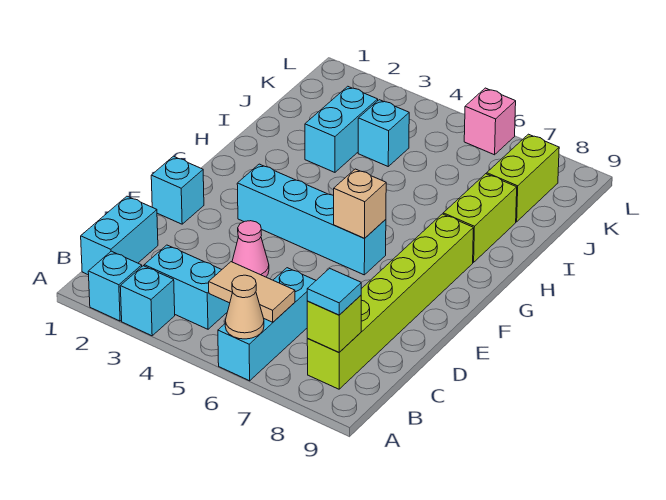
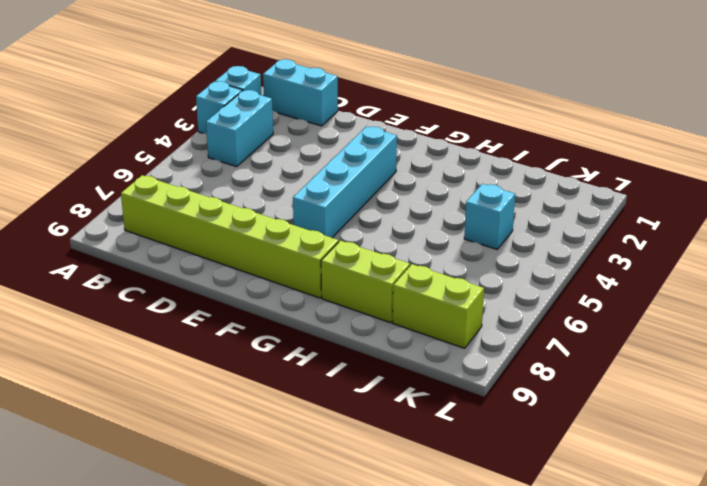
none -> cyan 1x3 brick [218,268,316,381]
none -> pink 1x1 cone [232,221,269,277]
none -> cyan 1x1 brick [151,156,204,224]

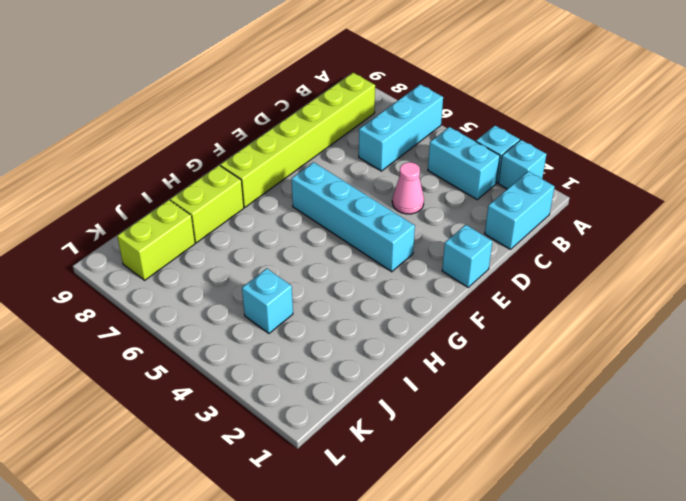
none -> cyan 1x2 brick [305,86,378,172]
none -> pink 1x1 brick [464,88,516,155]
none -> tan 1x1 cone [225,275,264,339]

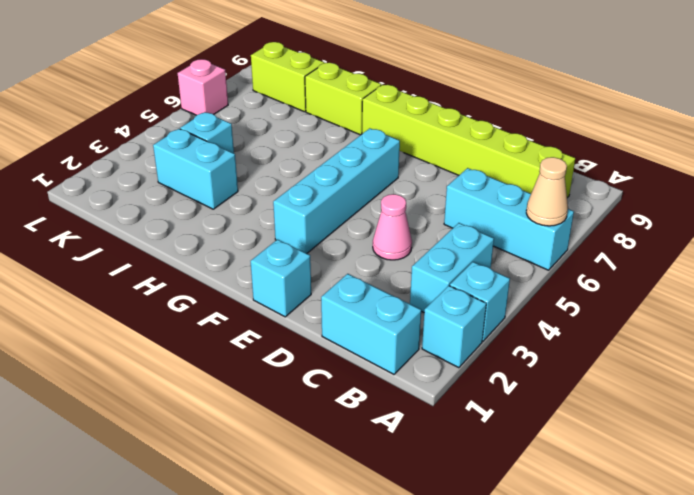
none -> tan 1x2 tile [209,262,295,322]
none -> lime 1x1 brick [307,295,361,352]
none -> tan 1x1 brick [334,169,386,238]

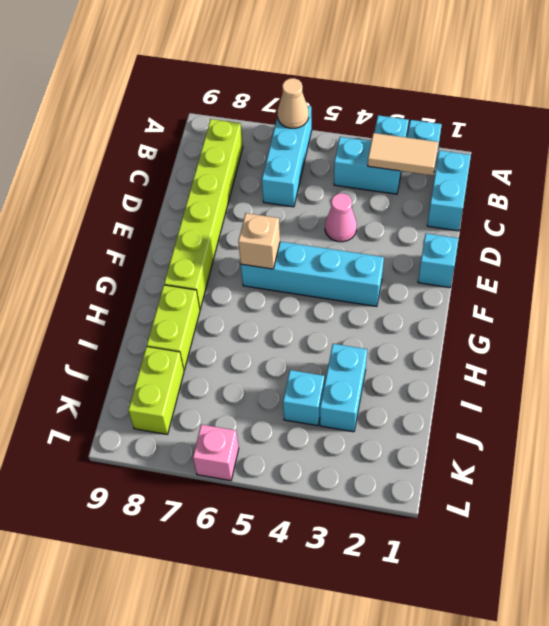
tan 1x2 tile [368,133,439,175] -> tan 1x2 tile moved to [209,262,295,322]
none -> lime 1x1 brick [307,295,361,352]
none -> cyan 1x1 tile [307,268,361,315]

